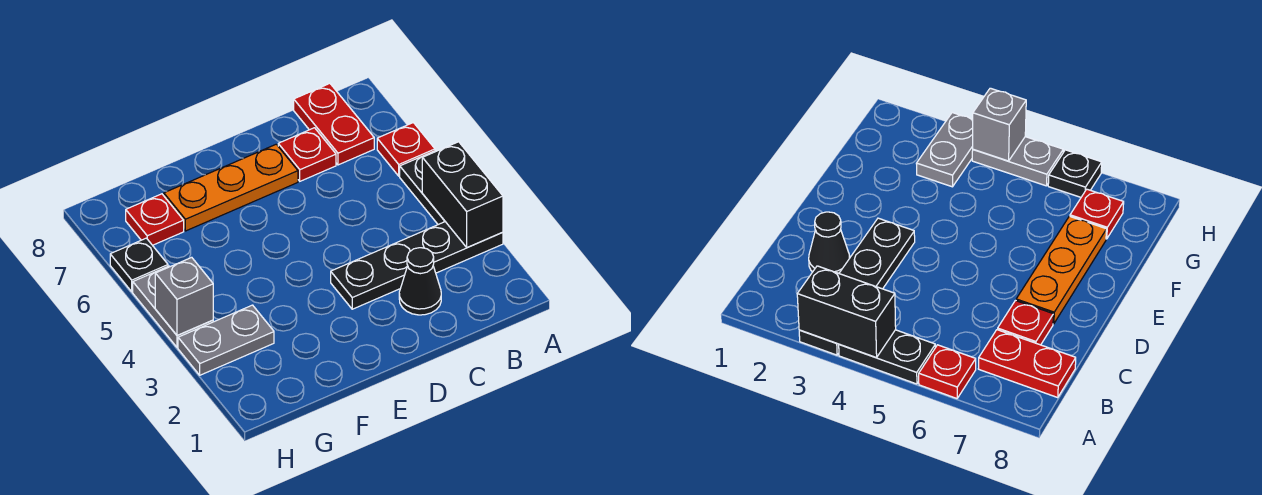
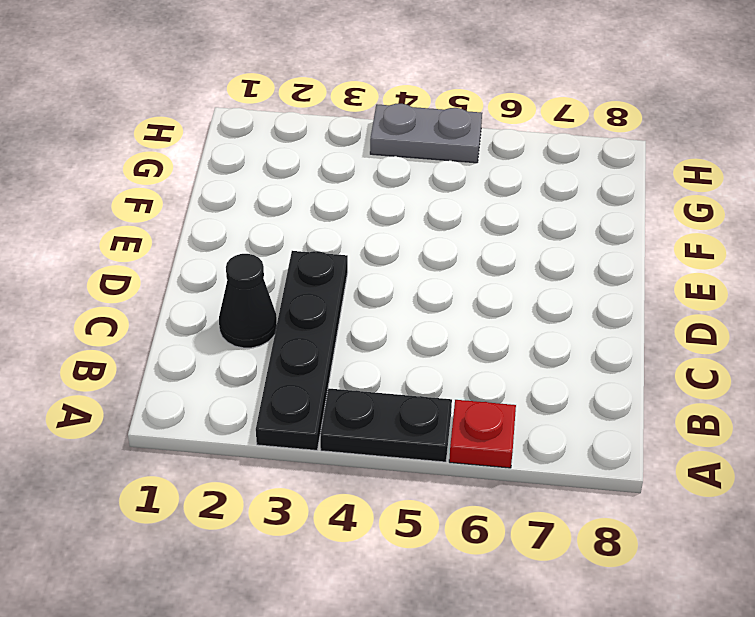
none -> red 1x2 plate [294,84,374,165]
none -> red 1x1 plate [278,128,336,181]
none -> orange 1x3 plate [164,144,298,231]

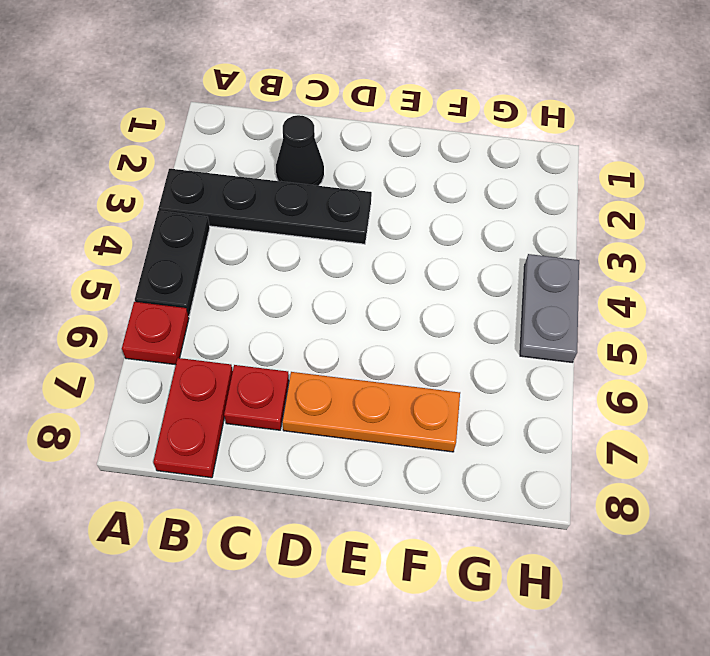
none -> grey 1x2 plate [178,305,274,375]
none -> red 1x1 plate [126,194,184,245]
none -> black 1x1 plate [110,238,168,292]

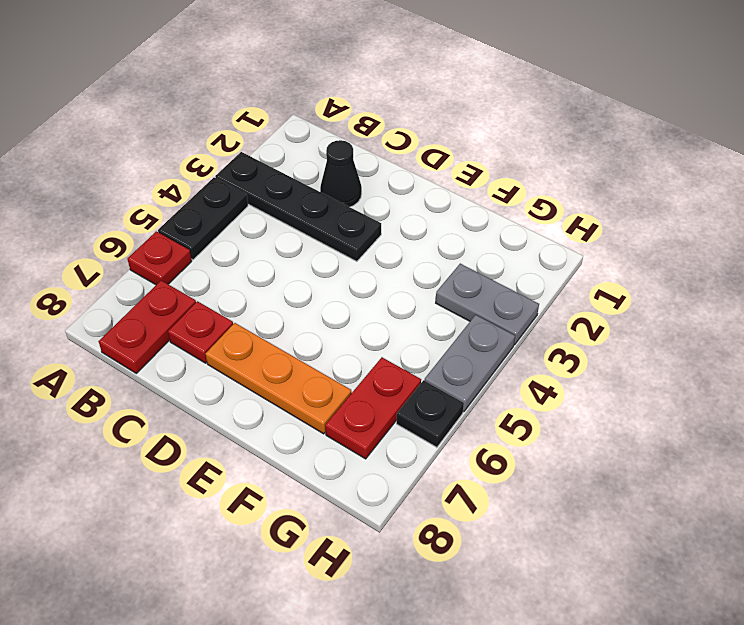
red 1x2 plate [325,357,421,459] -> red 1x1 plate [126,194,184,245]
none -> black 1x2 brick [422,142,503,248]
none -> grey 1x1 brick [155,257,213,336]

